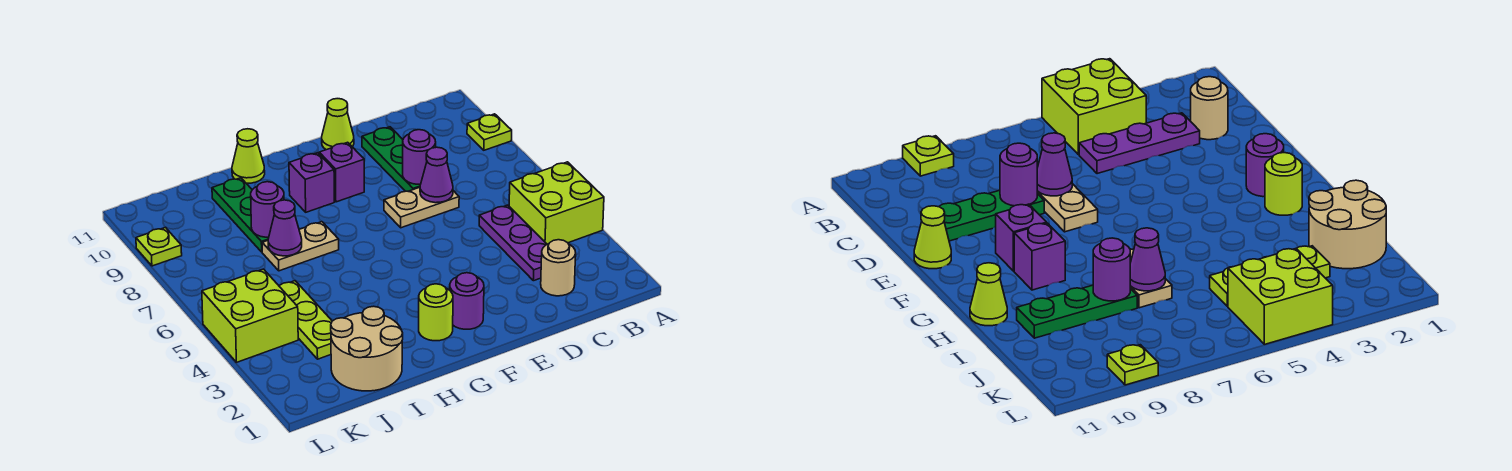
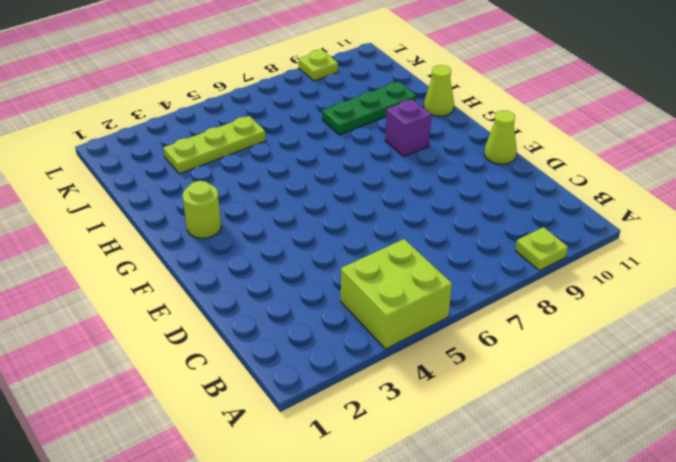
none -> tan 1x1 round brick [541,240,576,296]
none -> purple 1x3 plate [479,205,547,281]
none -> tan 1x2 plate [384,187,459,228]

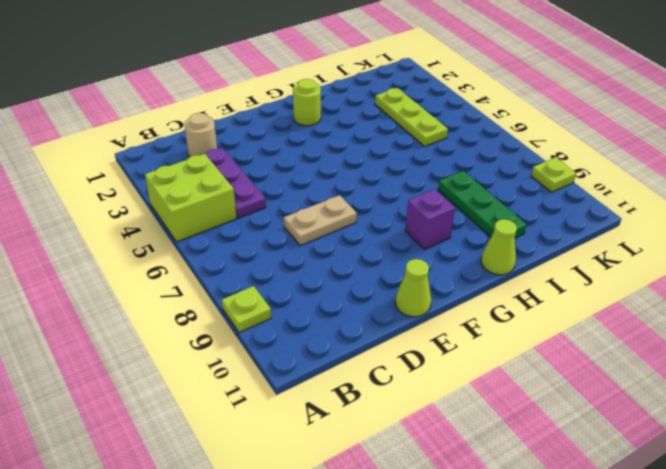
none -> green 1x3 plate [362,127,420,191]
none -> purple 1x1 round brick [450,273,484,329]
none -> purple 1x1 brick [319,142,364,202]

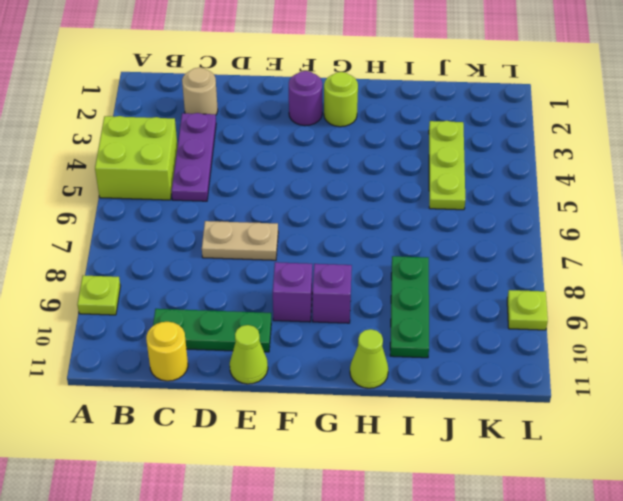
green 1x3 plate [153,309,271,352] -> green 1x3 plate turned to [362,127,420,191]
yellow 1x1 round brick [146,322,188,381] -> none
none -> tan 1x2 plate [262,222,339,271]
none -> tan 2x2 round brick [331,306,403,391]
none -> lime 2x2 brick [202,269,298,362]

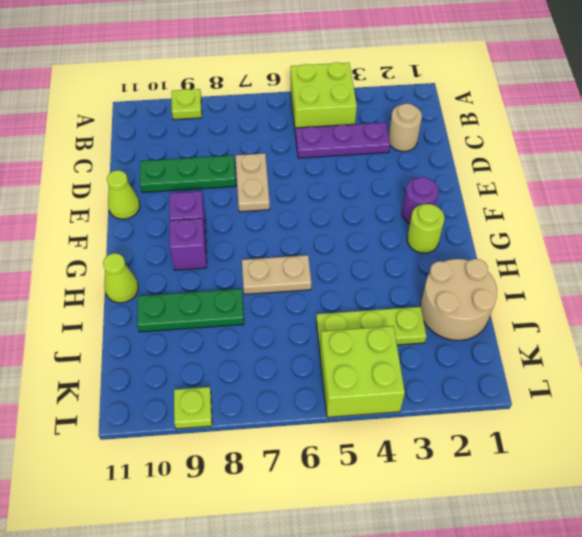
tan 1x2 plate [242,255,311,294] -> tan 1x2 plate turned to [262,222,339,271]
none -> purple 1x1 cone [420,147,453,203]
none -> purple 1x1 round brick [403,130,436,184]
none -> purple 1x1 cone [268,200,302,256]

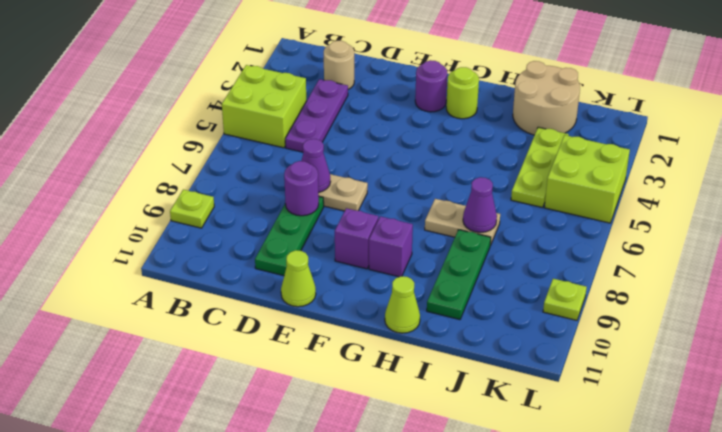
none -> purple 1x1 round brick [251,182,284,237]

